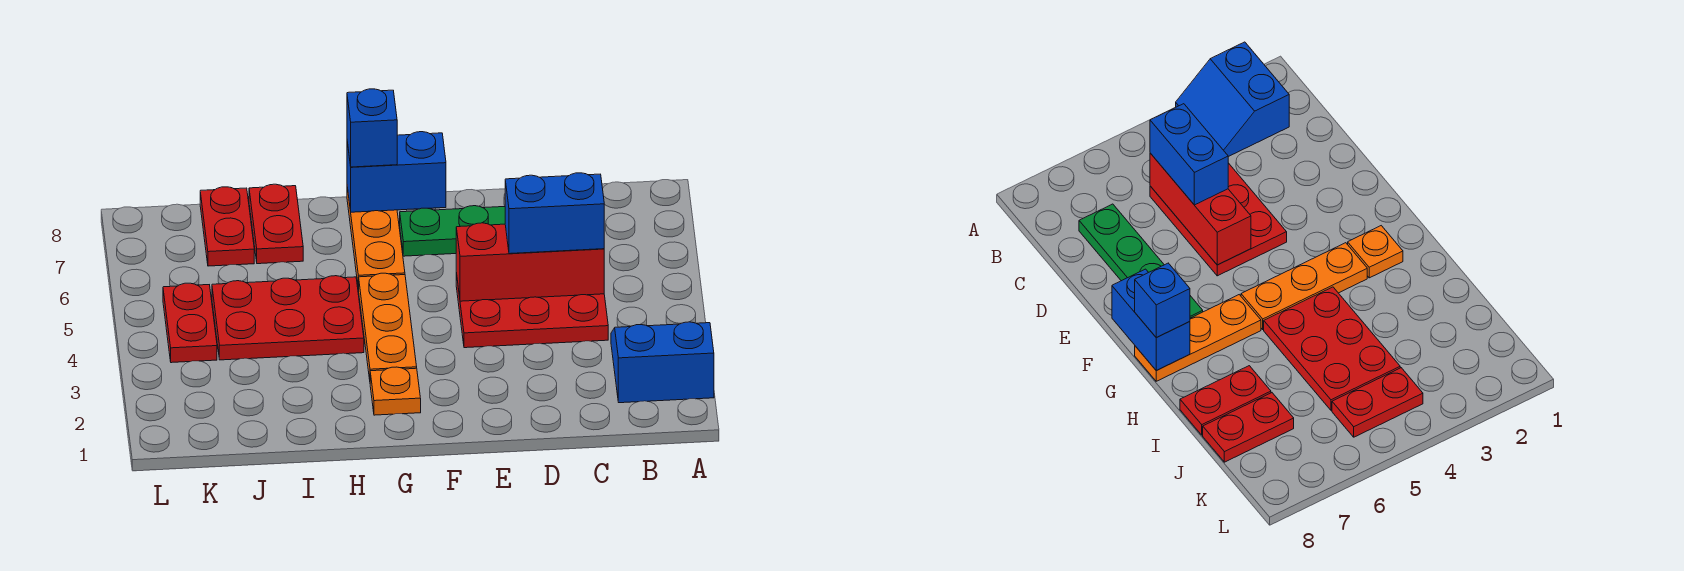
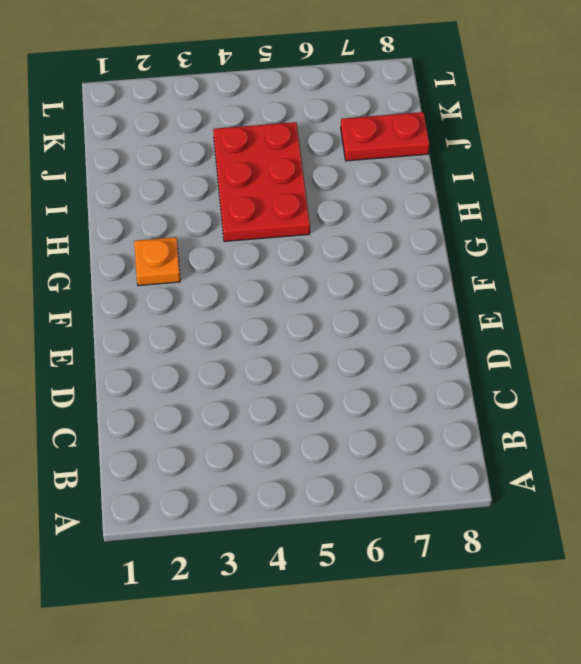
none -> blue 2x2 slope [611,322,714,403]
none -> red 2x3 plate [456,273,608,348]
none -> green 1x4 plate [400,206,505,256]

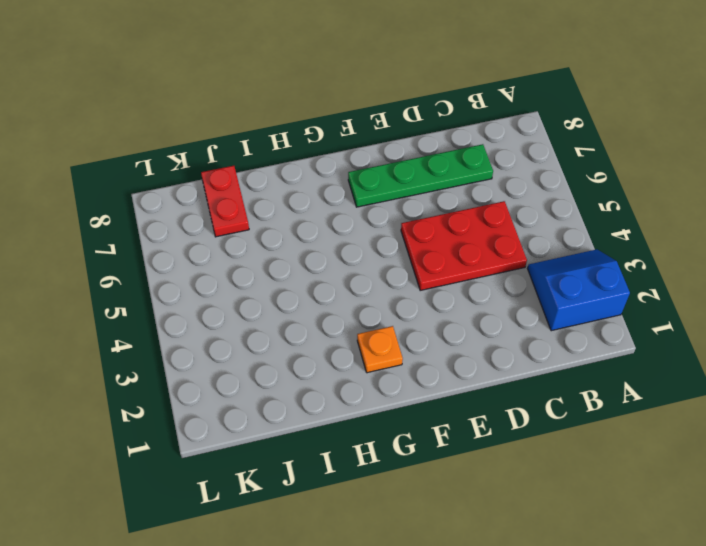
none -> orange 1x3 plate [359,273,417,379]
none -> orange 1x3 plate [347,187,405,290]
none -> red 2x3 plate [212,276,364,360]

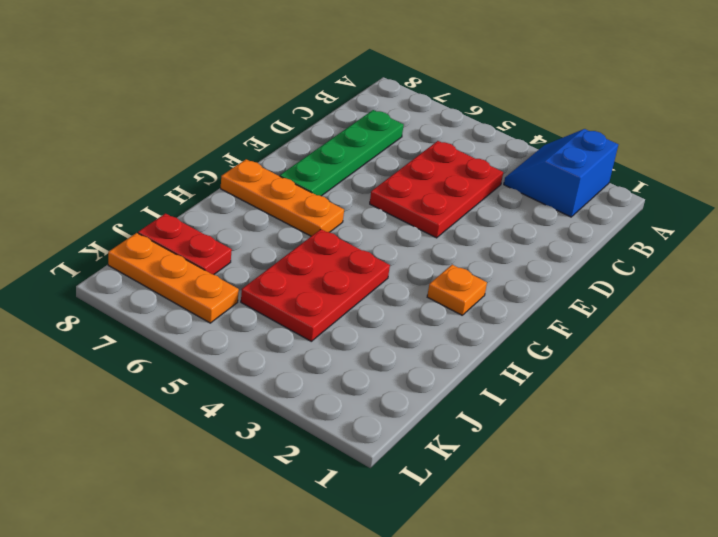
orange 1x3 plate [108,233,239,323] -> orange 1x3 plate moved to [359,273,417,379]
none -> red 1x2 plate [249,184,303,264]
none -> red 1x2 plate [163,283,217,363]
none -> red 1x3 brick [456,223,604,301]

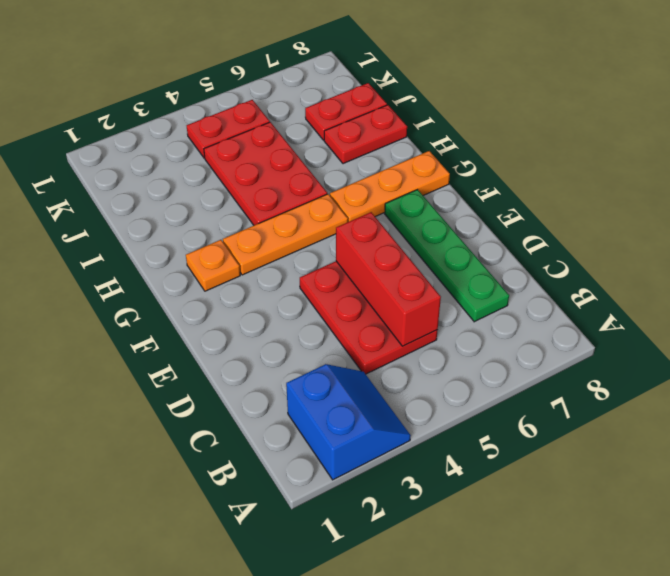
none -> blue 1x2 brick [347,132,446,212]
none -> blue 1x2 brick [505,173,604,254]
none -> blue 1x1 brick [347,89,397,167]

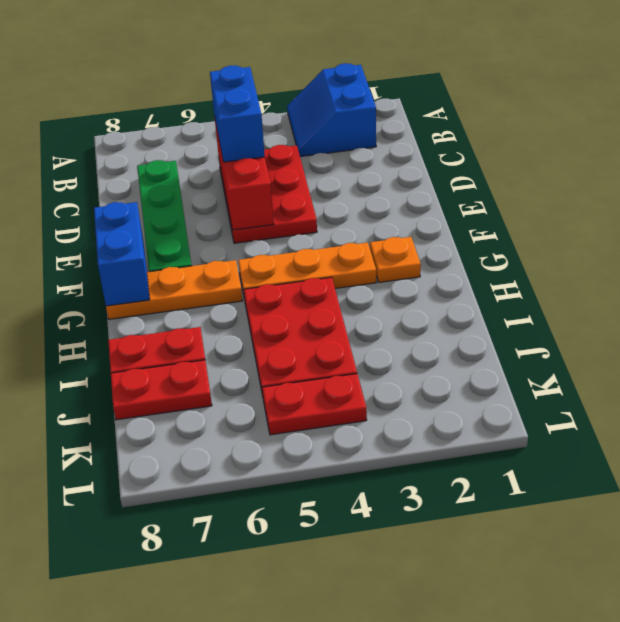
none -> blue 1x1 brick [347,89,397,167]

